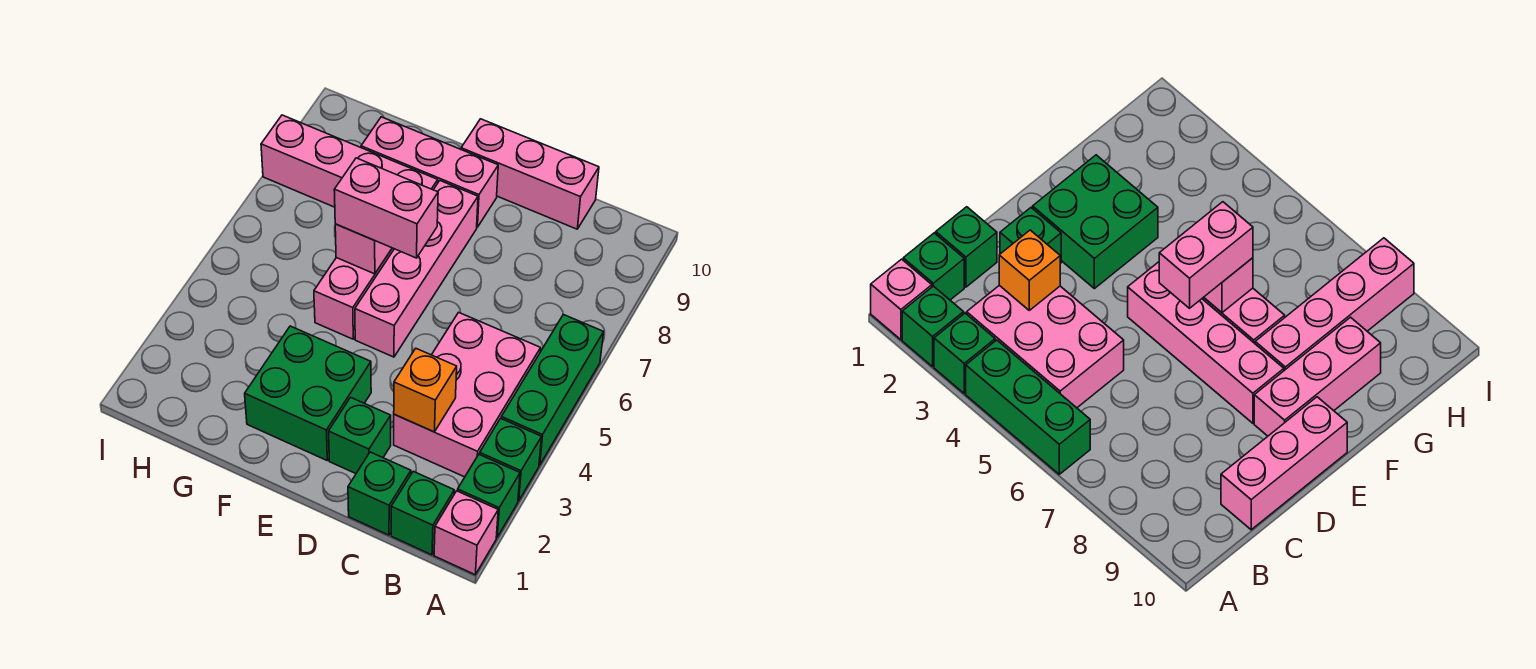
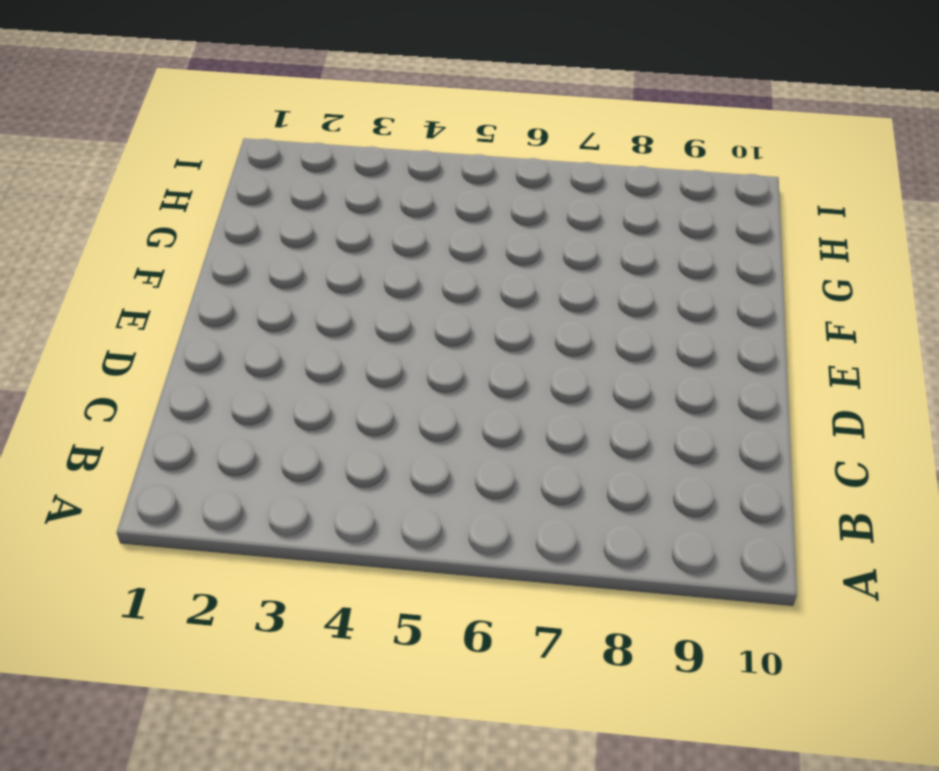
none -> pink 1x1 brick [434,491,498,575]
none -> green 1x1 brick [458,454,520,537]
none -> green 1x1 brick [480,418,542,501]

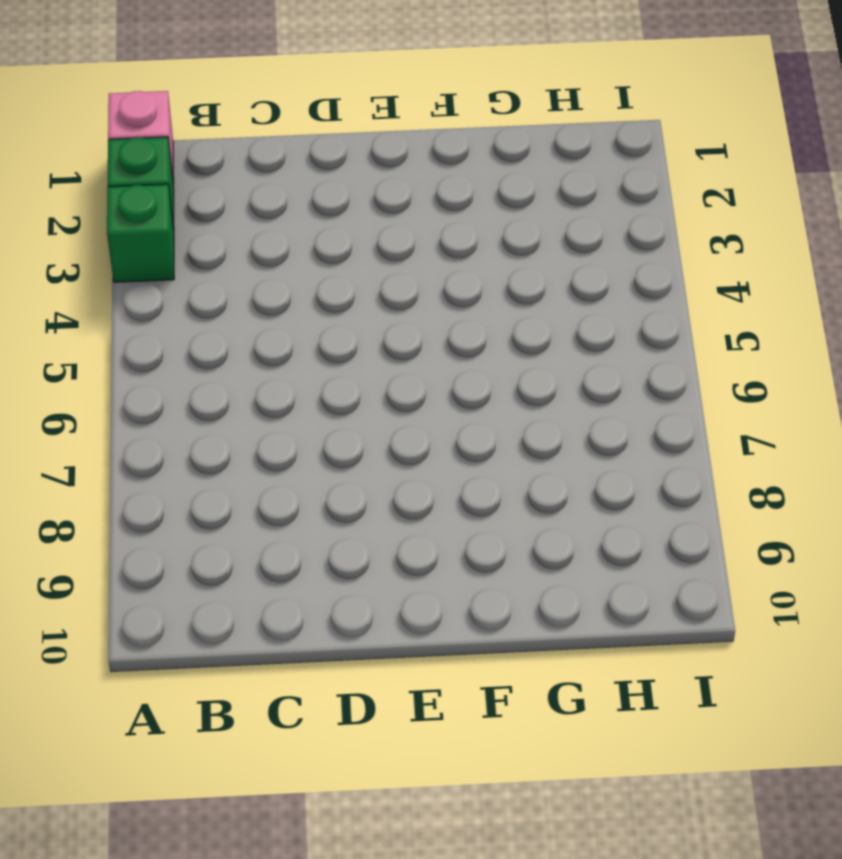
none -> green 1x3 brick [501,315,604,465]
none -> green 1x1 brick [391,471,454,555]
none -> pink 2x3 brick [394,312,541,477]

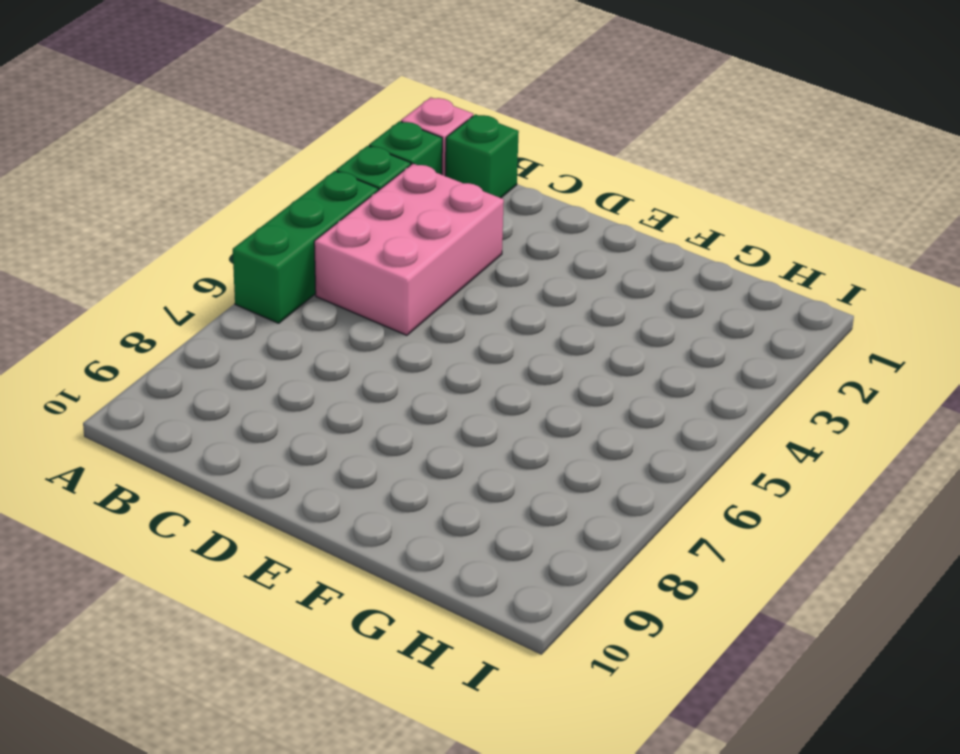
none -> green 1x1 brick [348,452,411,535]
none -> pink 1x3 brick [461,119,599,229]
none -> green 1x1 brick [329,397,391,474]

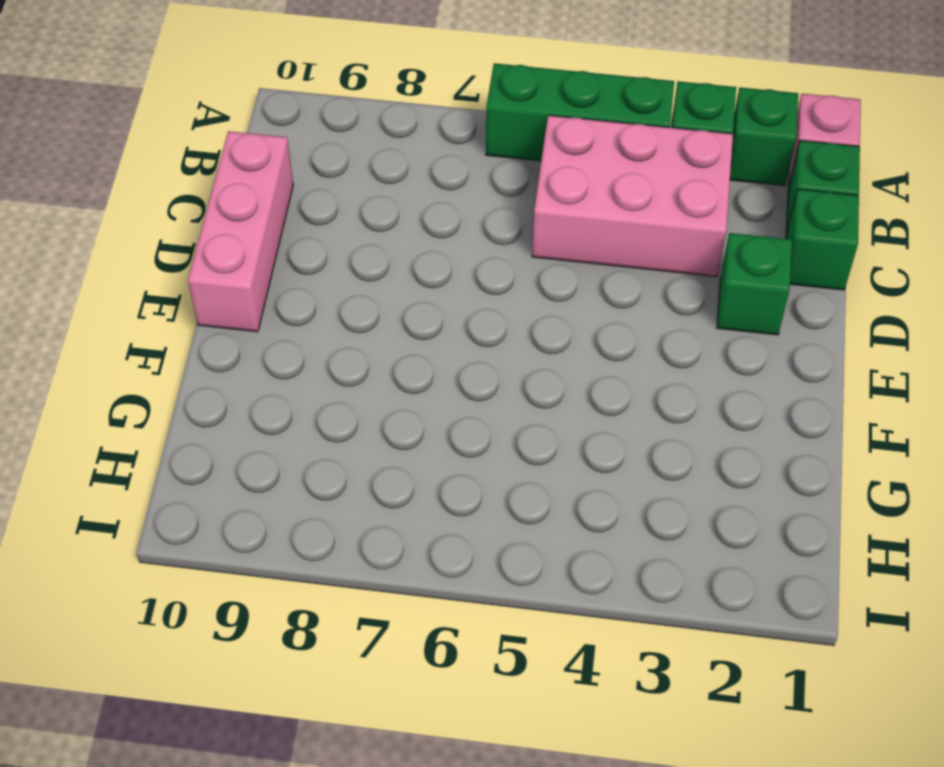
none -> green 2x2 brick [245,326,371,460]
none -> pink 1x4 brick [355,181,478,357]
none -> pink 1x3 brick [361,117,498,227]

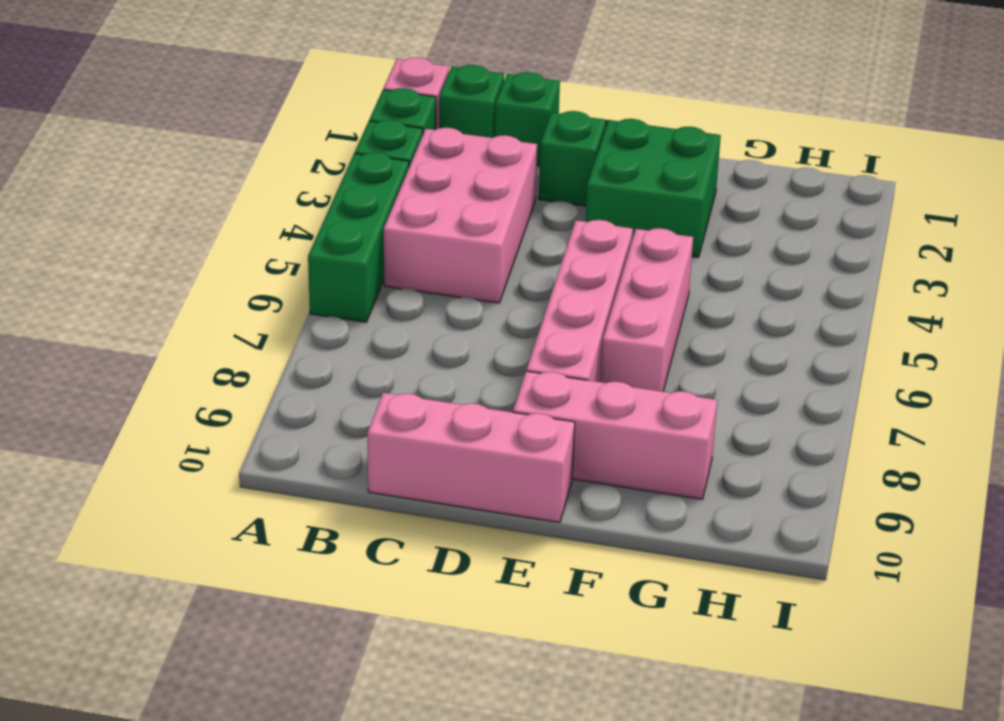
none -> pink 1x4 brick [261,115,438,207]
none -> orange 1x1 brick [394,349,457,432]
none -> pink 1x1 brick [335,224,392,274]

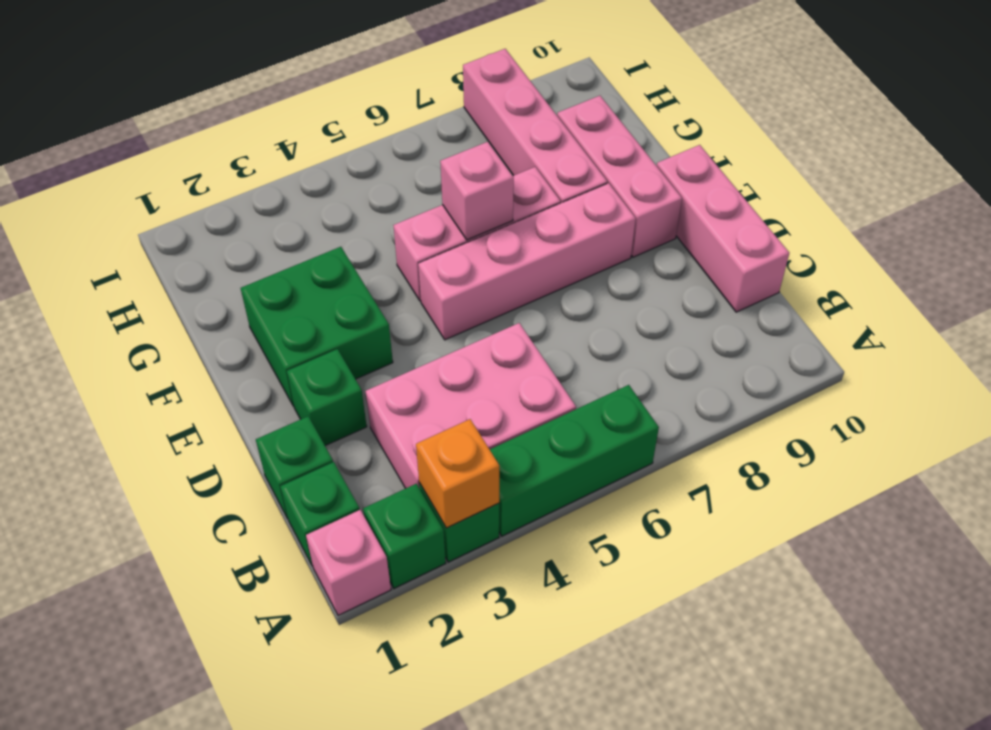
orange 1x1 brick [416,419,499,528] -> orange 1x1 brick moved to [394,349,457,432]
none -> pink 1x2 brick [334,158,438,258]

